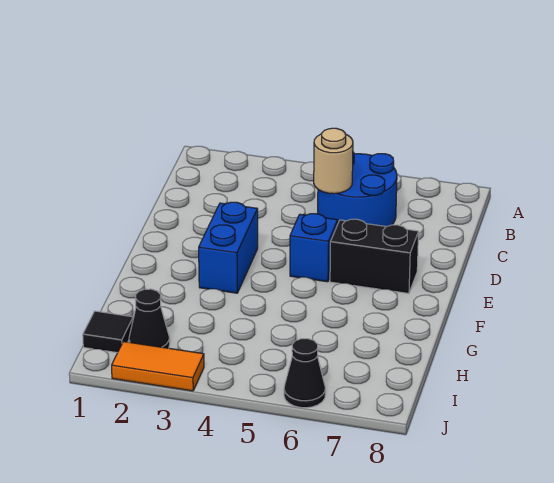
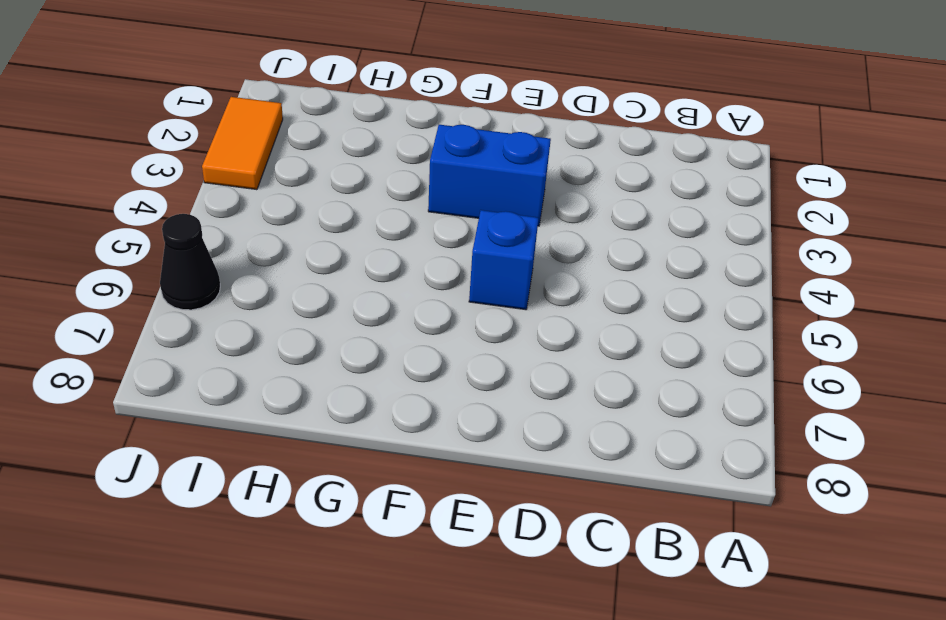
none -> blue 2x2 round brick [318,152,397,227]
none -> black 1x2 brick [330,219,419,293]

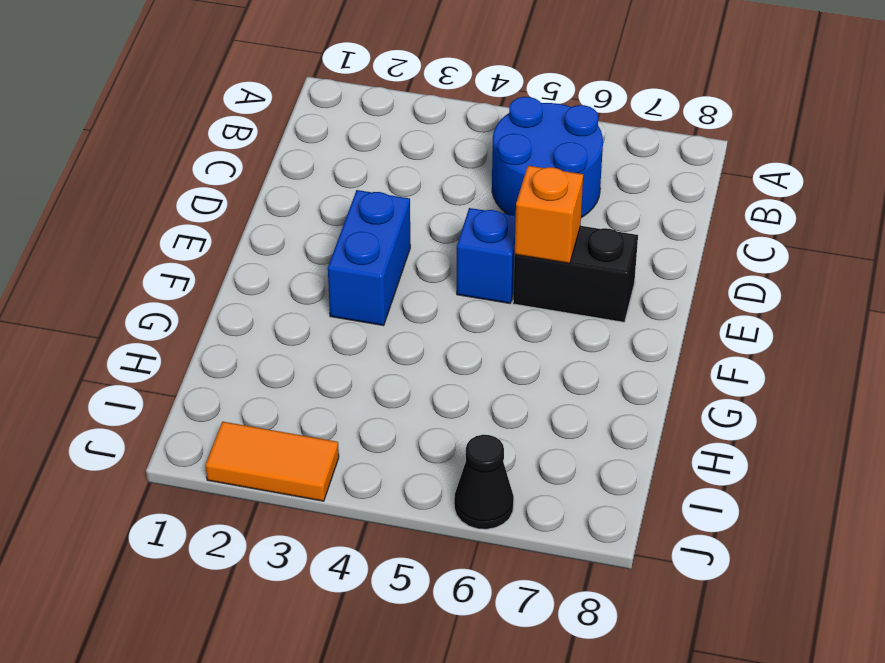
orange 1x1 brick [515,166,583,263] -> none
none -> black 1x1 tile [83,311,133,353]
none -> black 1x1 cone [129,289,170,348]

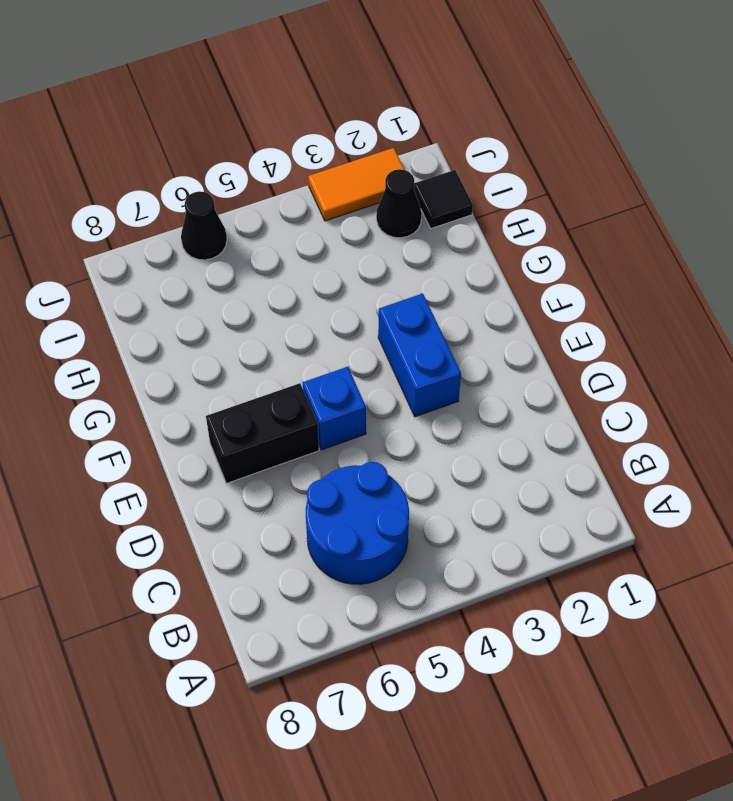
none -> tan 1x1 round brick [314,128,353,194]

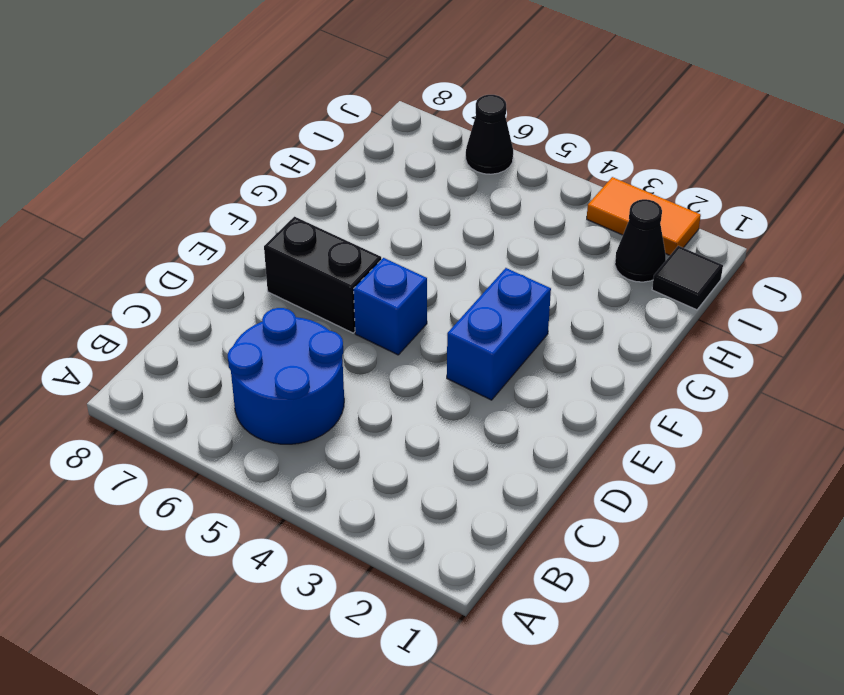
none -> tan 1x1 round brick [314,128,353,194]

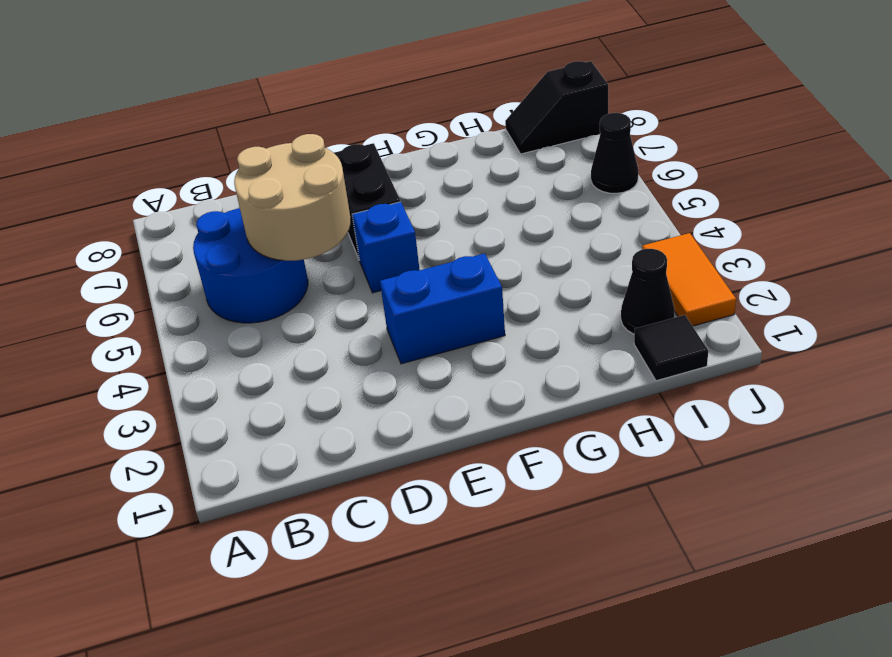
tan 2x2 round brick [234,134,351,261] -> tan 1x1 round brick [314,128,353,194]
black 1x2 slope [505,61,608,154] -> none

